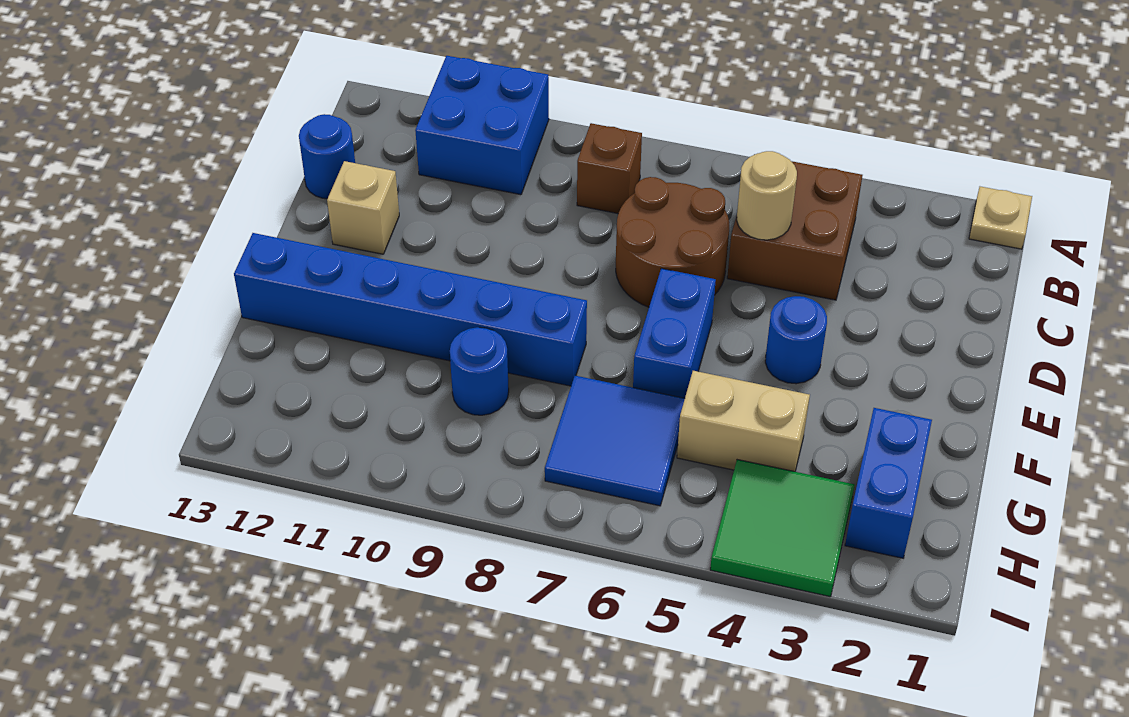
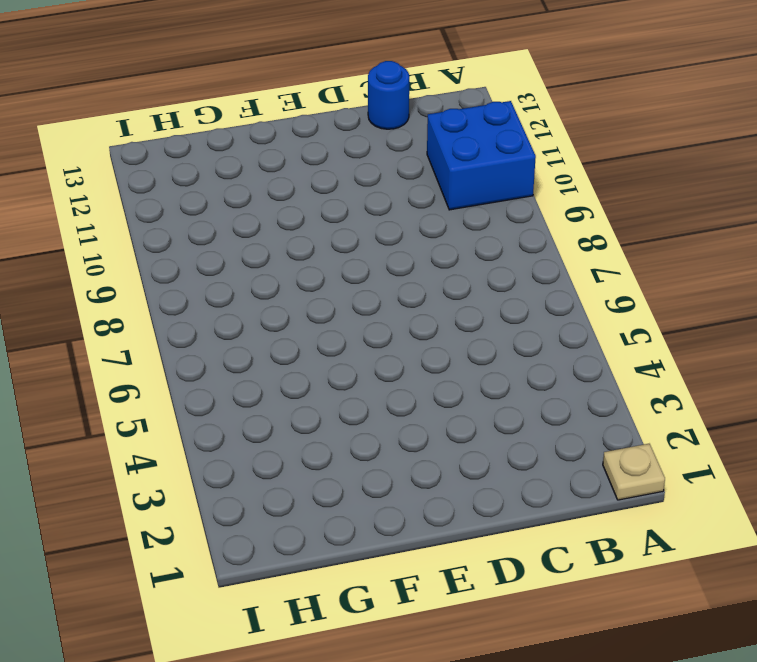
none -> brown 2x2 brick [727,154,862,300]
none -> brown 1x1 brick [577,123,642,214]
none -> brown 2x2 round brick [616,177,729,307]

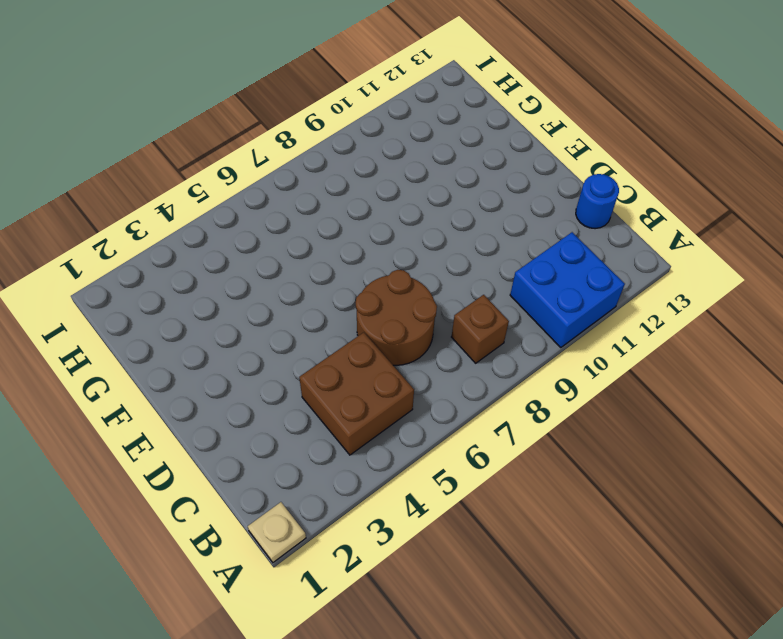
none -> tan 1x1 brick [327,161,399,254]
none -> blue 1x1 round brick [765,296,827,384]
none -> blue 1x2 brick [633,268,716,398]

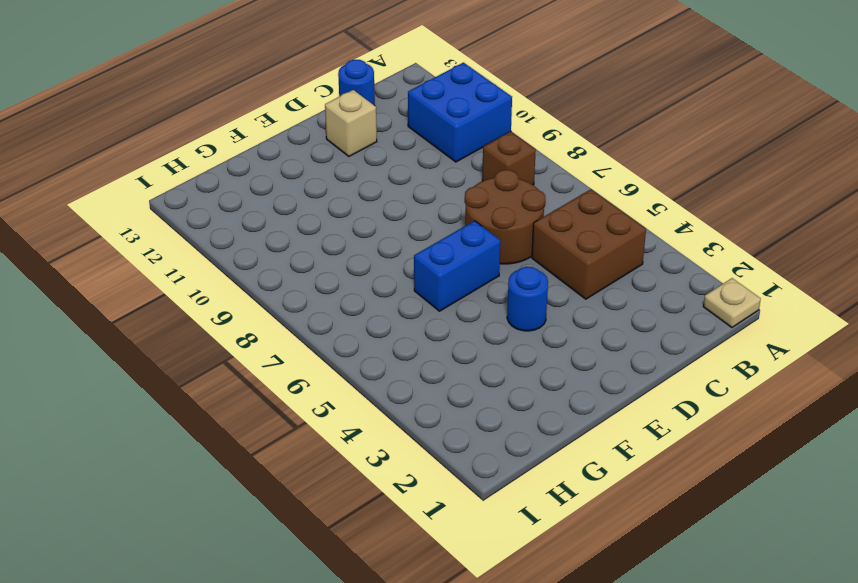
none -> blue 1x6 brick [234,233,587,386]
none -> blue 1x2 brick [845,408,932,558]
none -> tan 1x2 brick [677,371,810,472]

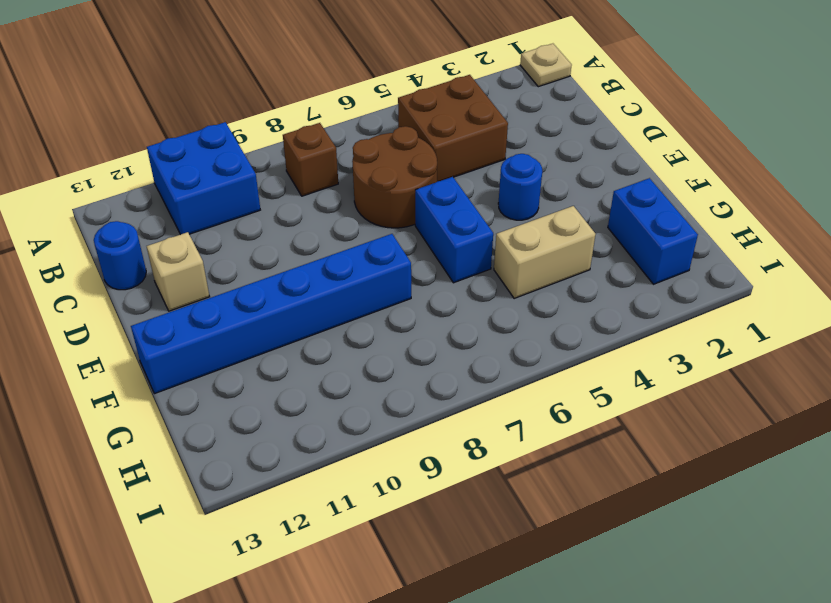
none -> blue 2x2 tile [545,376,685,506]
none -> blue 1x1 round brick [450,327,509,415]
none -> green 2x2 tile [710,460,855,597]

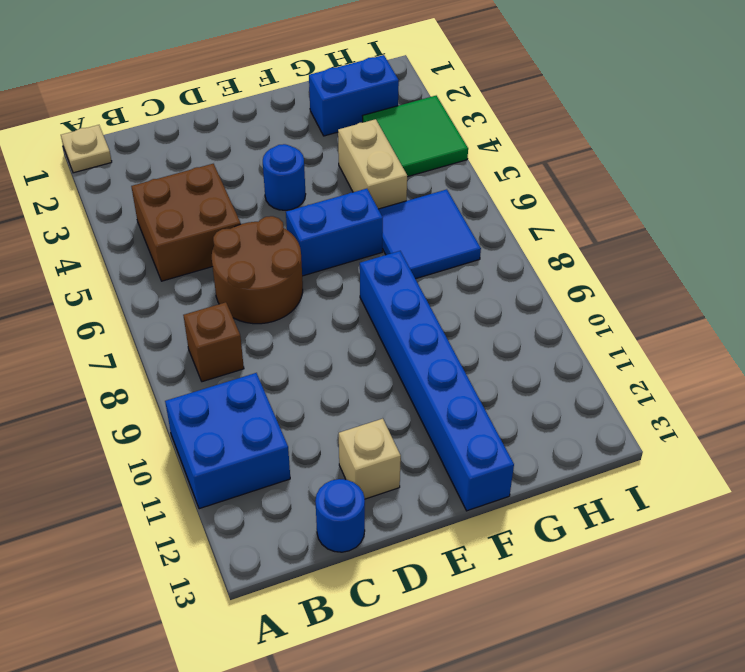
none -> blue 1x1 round brick [450,327,509,415]
none -> tan 1x1 round brick [737,151,797,240]

